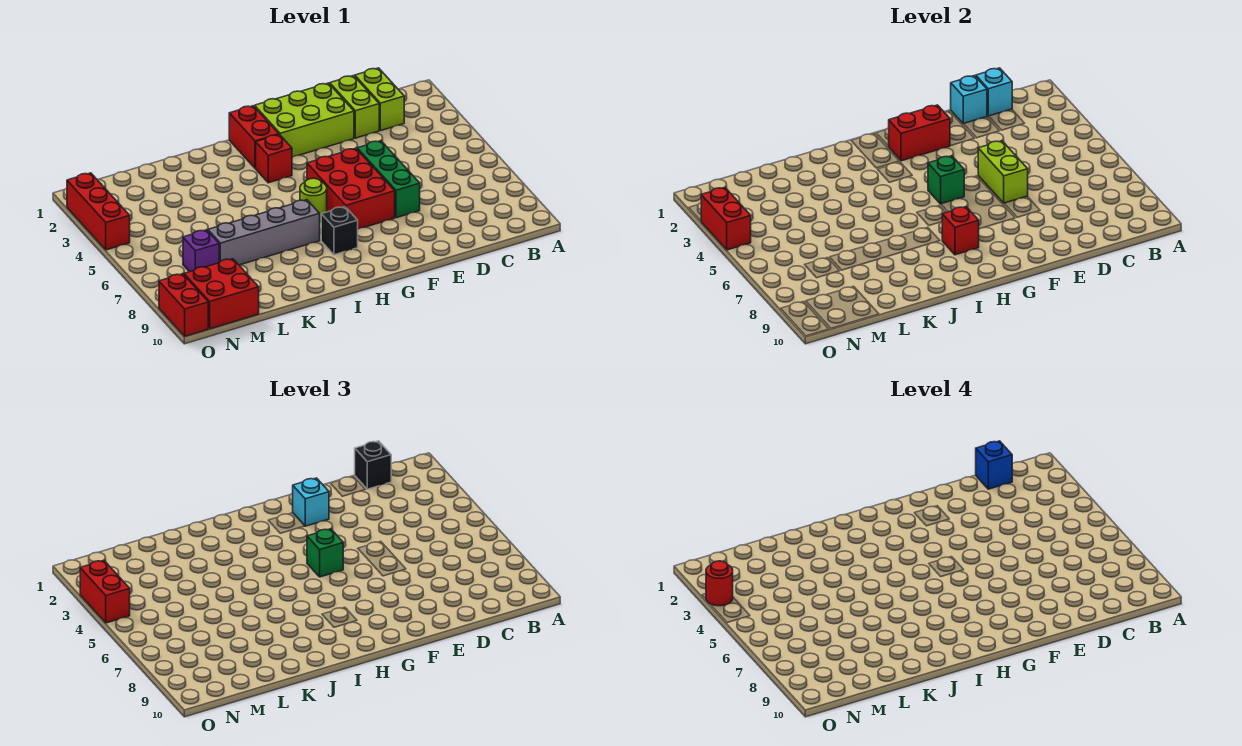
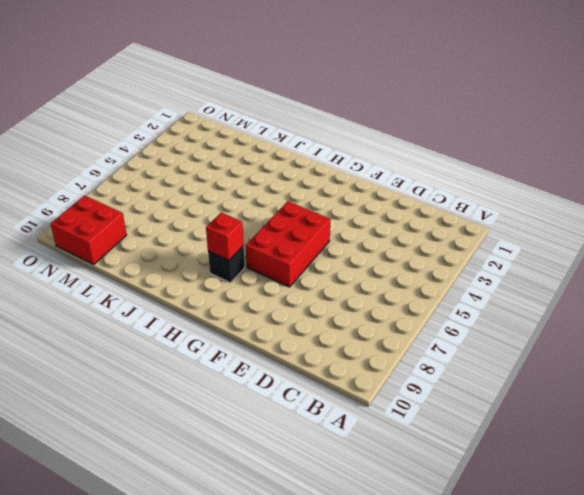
none -> lime 1x2 brick [355,68,404,131]
none -> lime 1x2 brick [330,76,379,138]
none -> lime 2x3 brick [255,83,354,157]

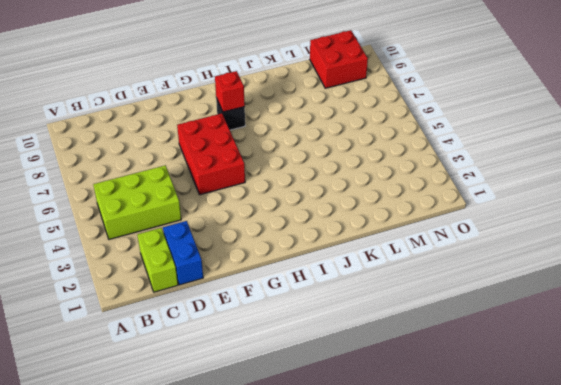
lime 2x3 brick [93,165,181,239] -> lime 2x3 brick moved to [255,83,354,157]
blue 1x2 brick [163,221,203,285] -> lime 1x2 brick [330,76,379,138]
none -> green 1x3 brick [357,141,420,218]
none -> red 1x2 brick [229,106,279,168]
none -> red 1x1 brick [256,135,292,183]

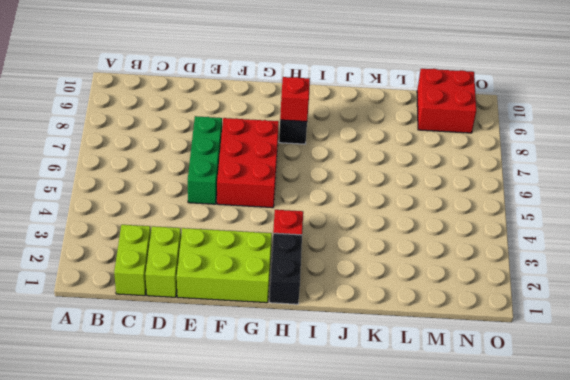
black 1x2 brick [269,233,302,304] -> red 1x2 brick [229,106,279,168]
none -> lime 1x1 round brick [300,178,327,222]
none -> grey 1x4 brick [208,200,320,265]
none -> purple 1x1 brick [183,230,219,272]

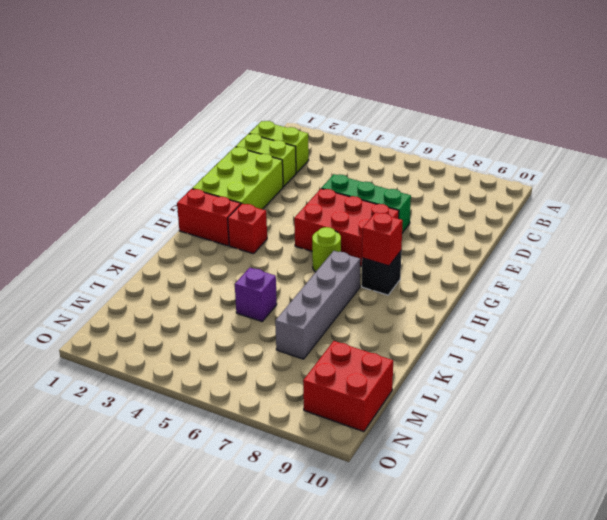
purple 1x1 brick [235,268,277,321] -> purple 1x1 brick moved to [183,230,219,272]
none -> red 1x3 brick [67,173,130,250]
none -> red 1x2 brick [159,274,208,336]
none -> cyan 1x1 brick [976,68,1012,116]

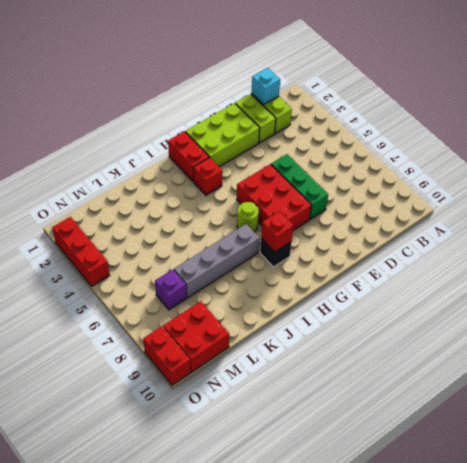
none -> cyan 1x1 brick [951,76,987,124]
none -> lime 1x2 brick [978,141,1028,203]
none -> red 1x2 brick [889,105,950,161]

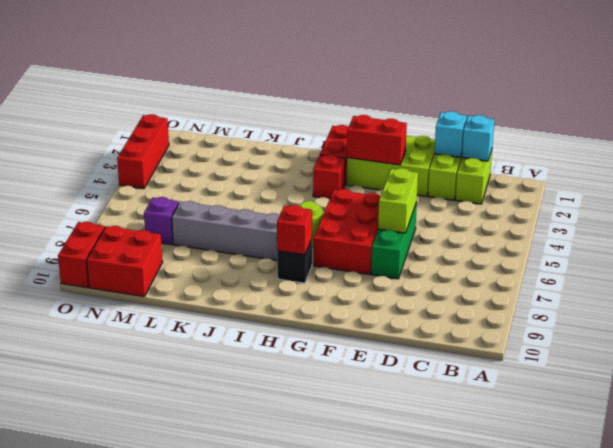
none -> green 1x1 brick [928,156,964,204]
none -> red 1x2 brick [701,187,751,250]
none -> black 1x1 brick [355,441,391,489]

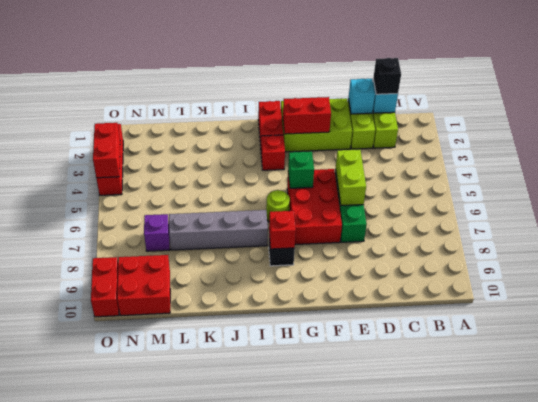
none -> cyan 1x1 brick [293,478,329,526]
none -> green 1x1 brick [307,529,343,577]
none -> red 1x2 brick [80,560,130,623]

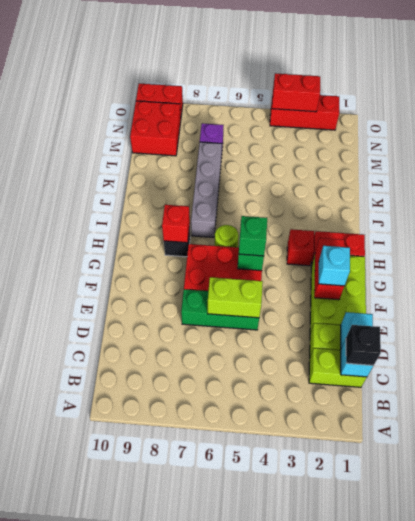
none -> red 1x2 brick [80,560,130,623]
none -> blue 1x1 brick [976,441,1012,489]
none -> red 1x1 round brick [706,561,733,606]

